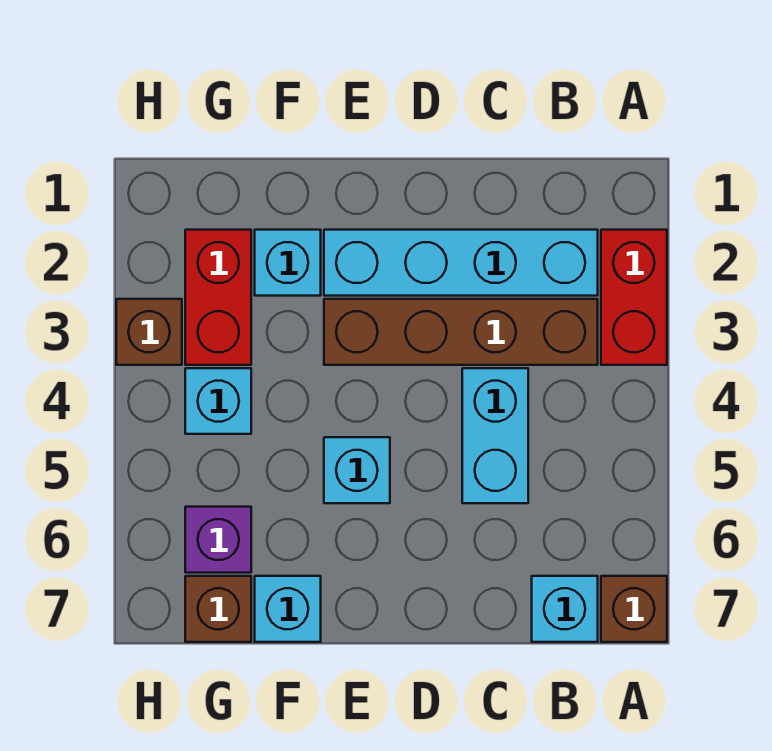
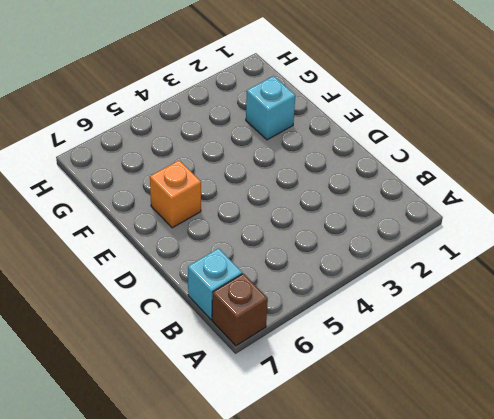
orange 1x1 brick [150,160,201,228] -> none
none -> red 1x2 brick [601,230,667,365]
none -> cyan 1x4 brick [324,230,598,296]
none -> brown 1x4 brick [324,299,598,365]

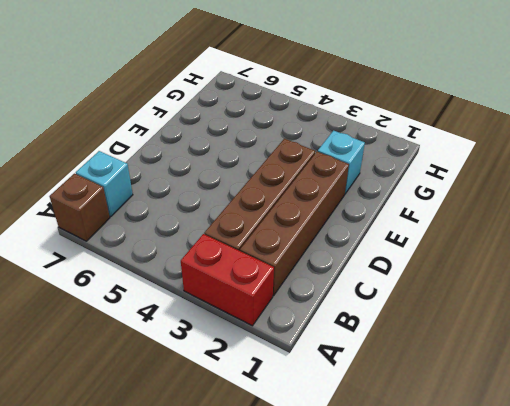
brown 1x4 brick [240,152,349,296] -> cyan 1x4 brick [324,230,598,296]
none -> cyan 1x2 brick [462,368,528,503]
none -> cyan 1x1 brick [324,437,390,503]
none -> cyan 1x1 brick [255,576,321,642]

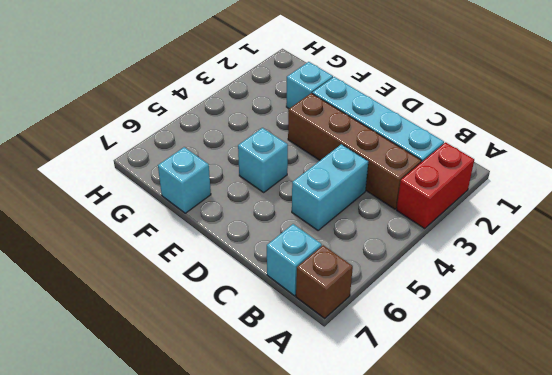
none -> red 1x2 brick [185,230,251,365]
none -> cyan 1x1 brick [185,368,251,434]
none -> purple 1x1 brick [185,507,251,573]

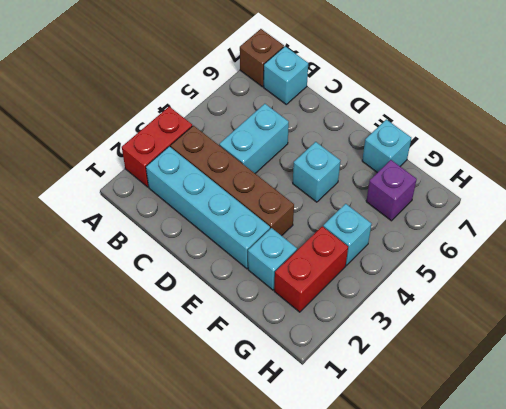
none -> brown 1x1 brick [185,576,251,642]
none -> brown 1x1 brick [116,299,182,365]

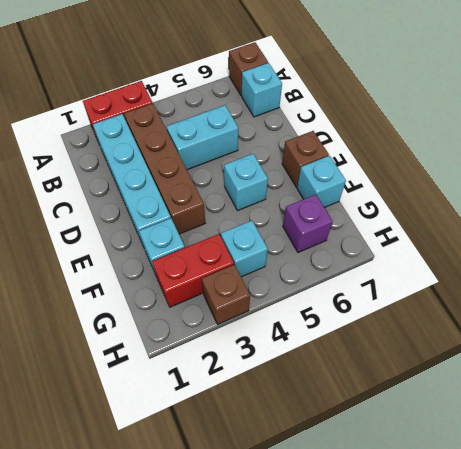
brown 1x1 brick [282,131,329,187] -> brown 1x1 brick moved to [185,576,251,642]

